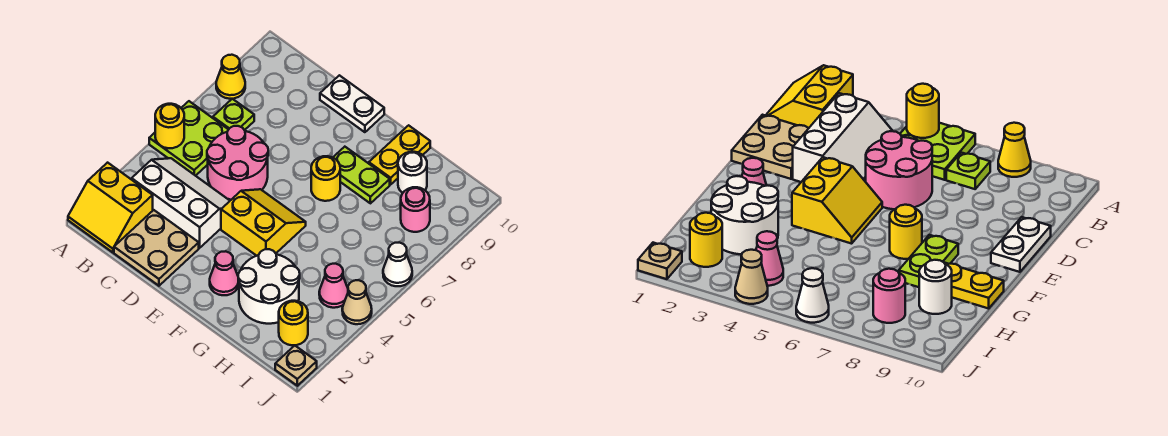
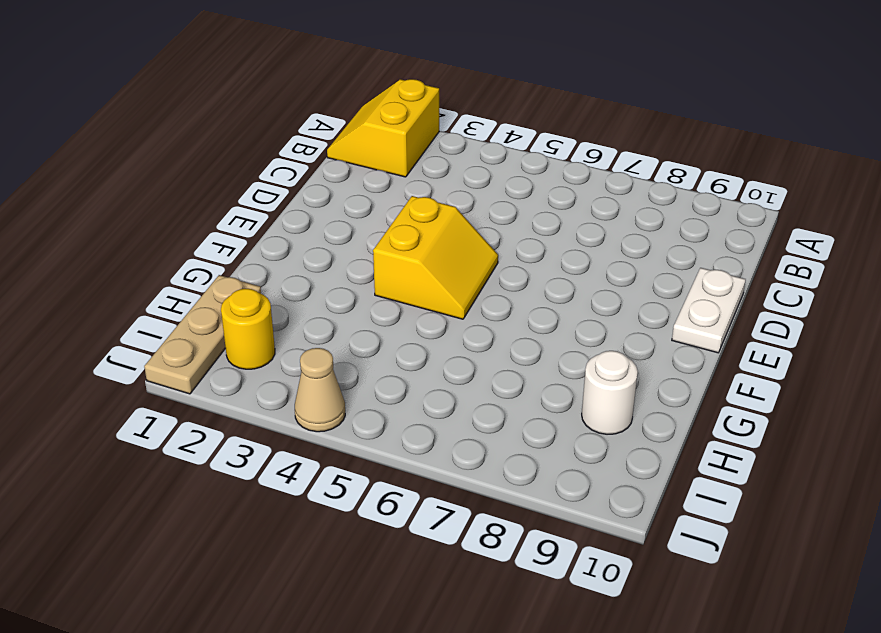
tan 1x3 plate [144,275,261,394] -> tan 1x1 plate [275,346,317,386]
none -> lime 2x2 plate [149,101,229,176]
none -> yellow 1x1 cone [216,55,245,99]
none -> white 2x3 slope [132,158,230,248]

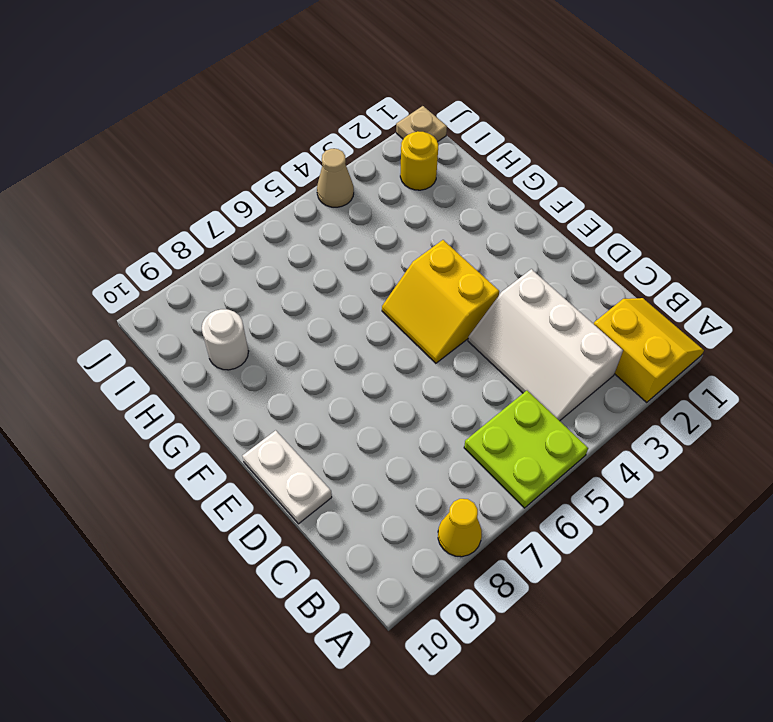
none -> lime 1x1 plate [213,99,254,130]
none -> tan 2x2 plate [114,210,199,286]
none -> pink 2x2 round brick [207,126,268,200]

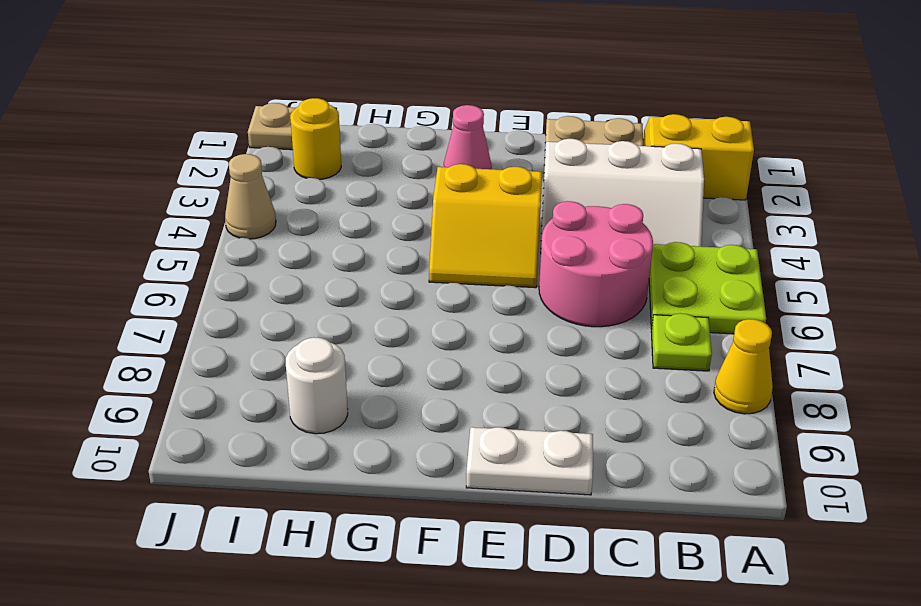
none -> yellow 1x1 round brick [311,156,340,201]
none -> lime 1x2 plate [333,147,390,203]
none -> white 2x2 round brick [238,249,300,324]

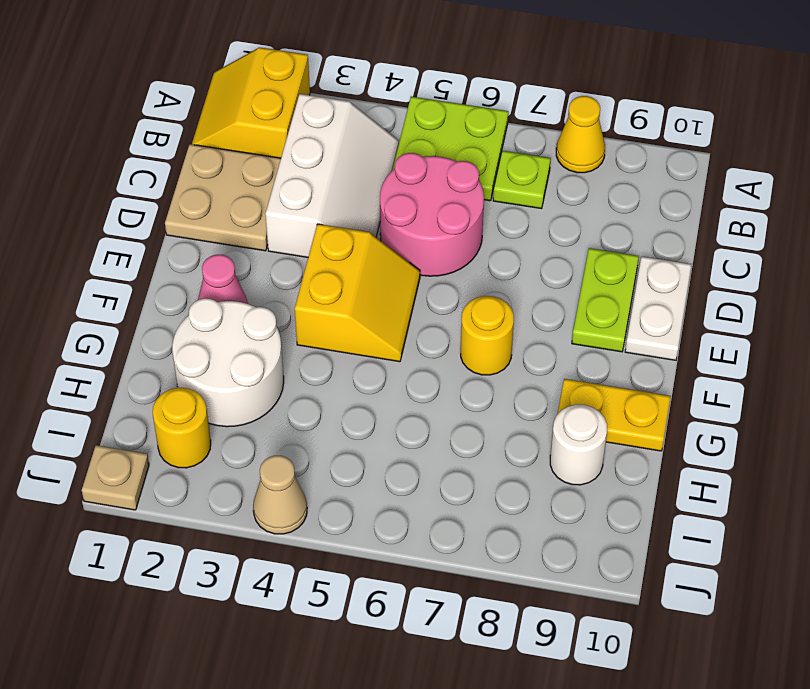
lime 1x2 plate [572,248,639,352] -> lime 1x2 plate moved to [333,147,390,203]
none -> pink 1x1 cone [319,264,348,308]
none -> pink 1x1 round brick [401,187,430,232]
none -> white 1x1 cone [383,243,412,286]

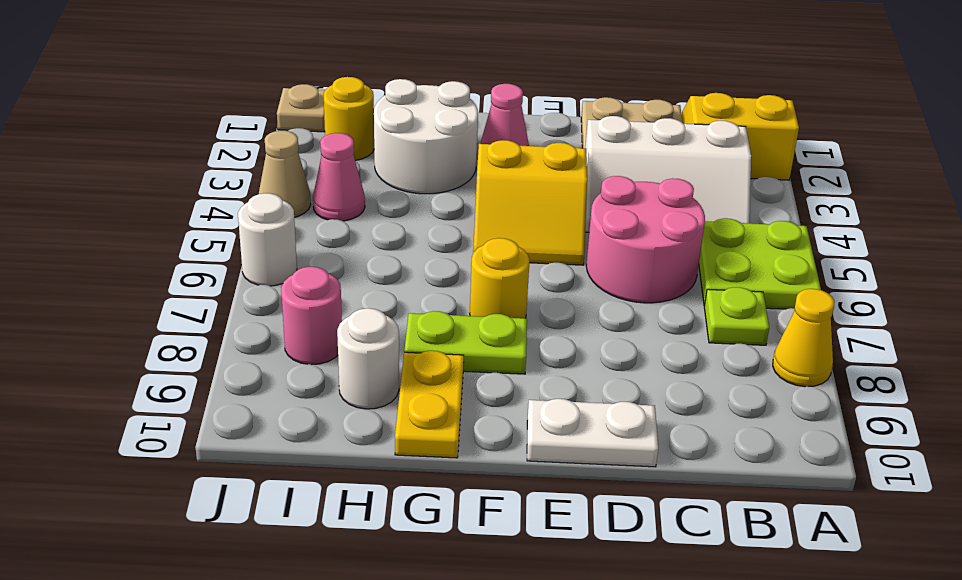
white 1x1 round brick [238,193,297,286] -> white 1x1 cone [383,243,412,286]
none -> yellow 1x1 round brick [155,104,184,148]

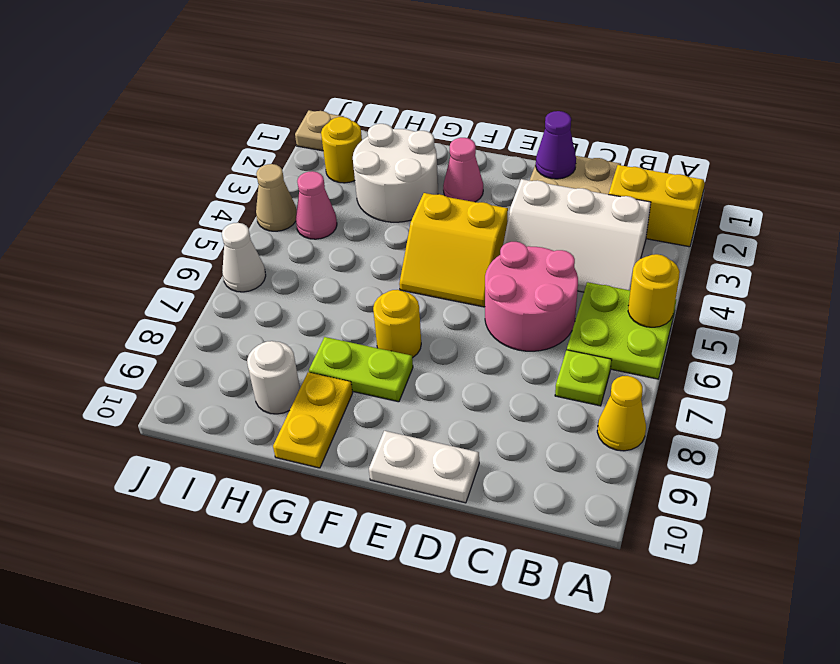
purple 1x1 cone [536,111,576,179] -> none
none -> pink 1x1 round brick [401,187,430,232]

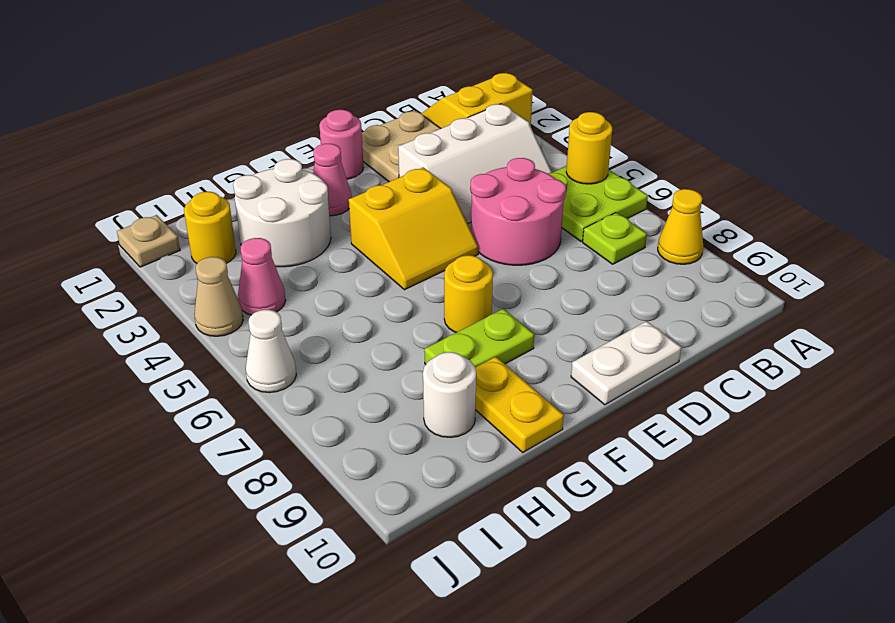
pink 1x1 round brick [319,110,363,179] -> pink 1x1 round brick moved to [401,187,430,232]

